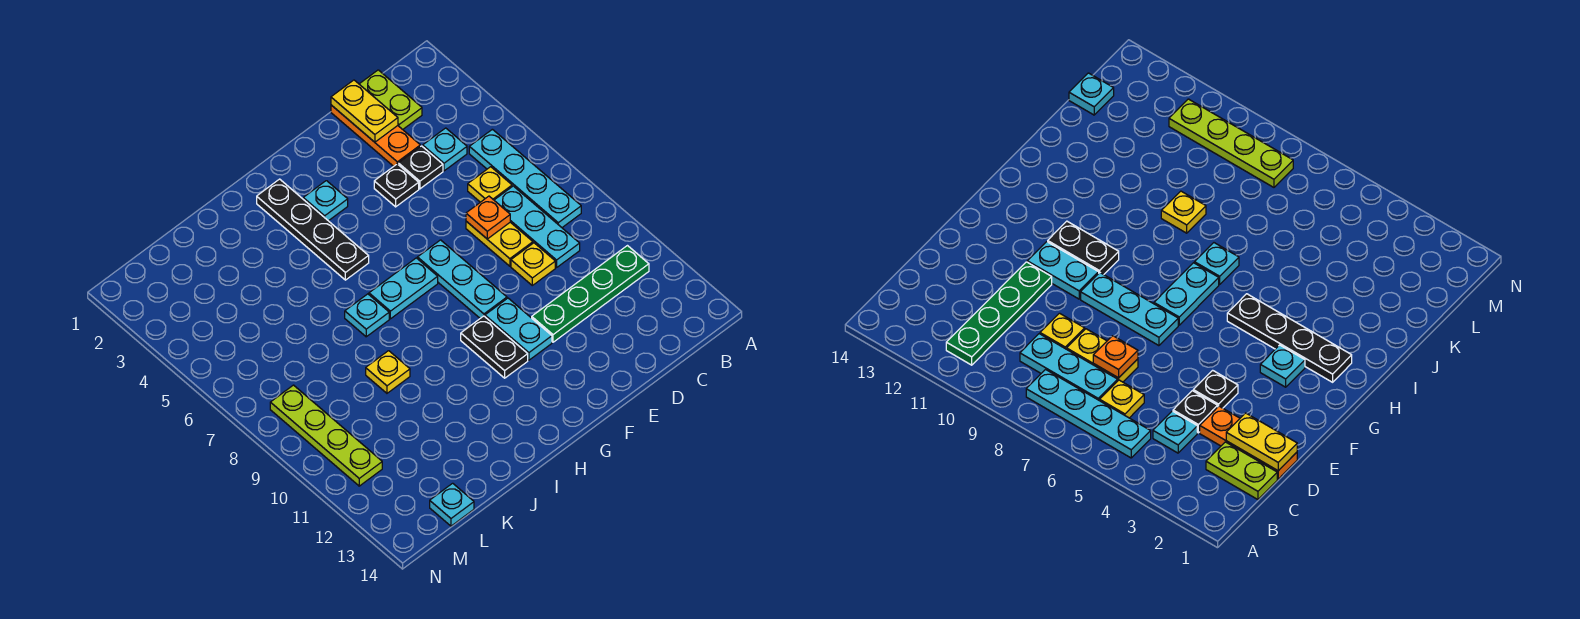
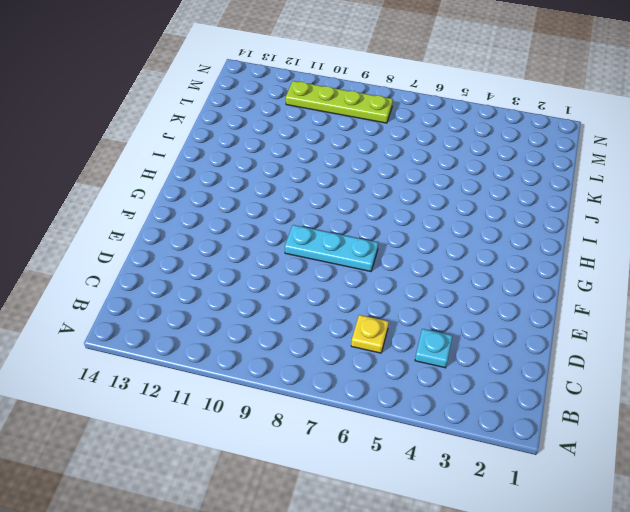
none -> cyan 1x4 plate [469,129,581,227]
none -> green 1x4 plate [532,246,649,342]
none -> lime 1x2 plate [359,70,422,129]

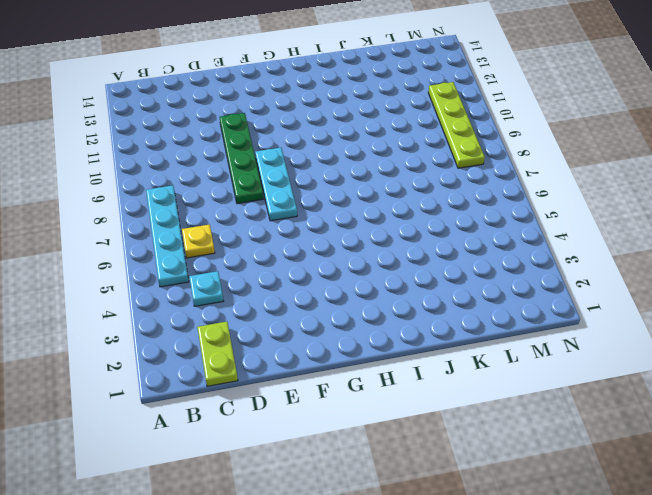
green 1x4 plate [220,113,264,204] -> green 1x4 plate turned to [532,246,649,342]
none -> cyan 1x3 plate [494,186,580,268]
none -> orange 1x3 plate [331,105,420,166]
none -> black 1x1 plate [398,146,443,189]

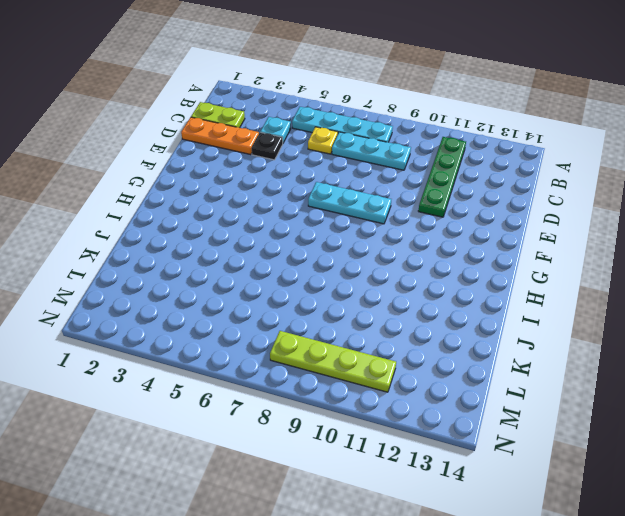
none -> yellow 1x2 plate [466,221,533,266]
none -> yellow 1x1 plate [511,243,555,285]
none -> black 1x1 plate [374,164,419,207]

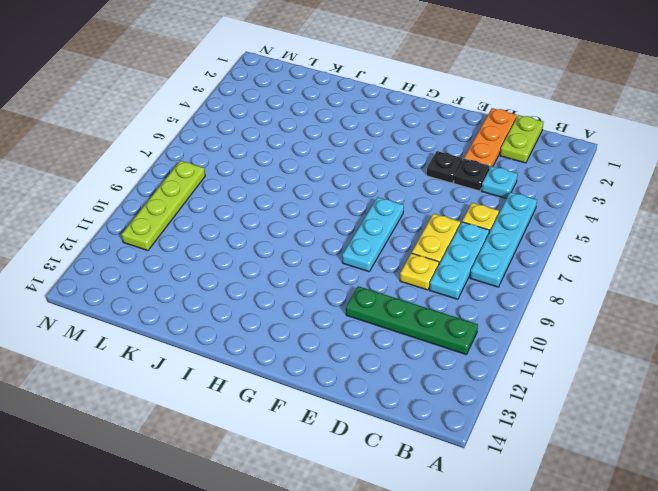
none -> cyan 1x2 plate [485,298,552,360]
none -> cyan 1x1 plate [303,181,348,221]
none -> cyan 1x2 plate [369,258,438,319]

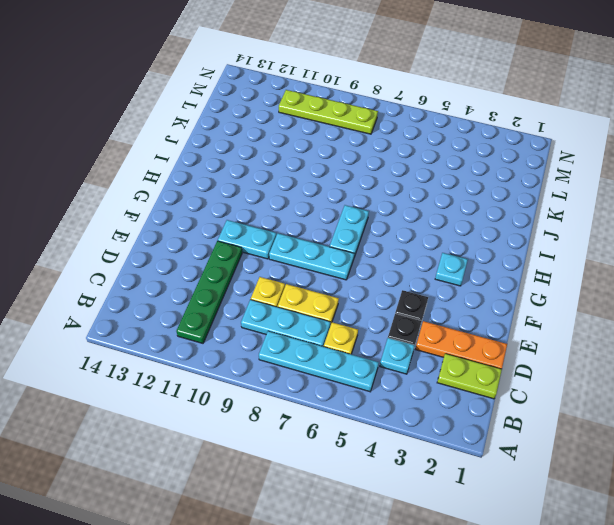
none -> black 1x2 plate [461,316,528,378]
none -> black 1x4 plate [257,179,369,280]
none -> cyan 1x1 plate [345,294,389,337]

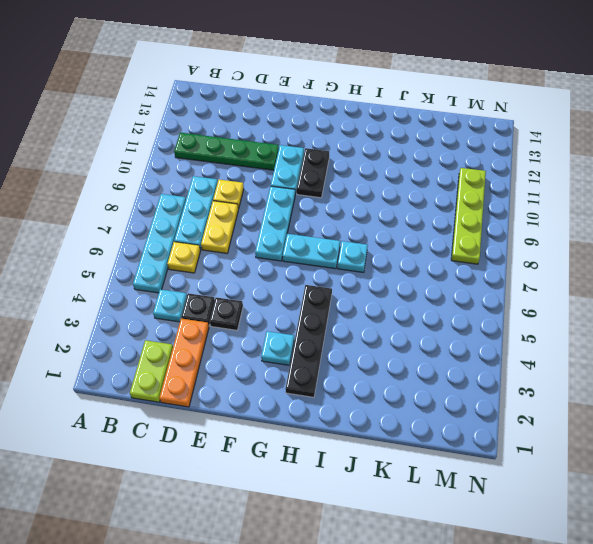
none -> yellow 1x1 plate [366,351,410,393]
none -> cyan 1x1 plate [430,483,474,526]
none -> yellow 1x2 plate [331,80,398,142]

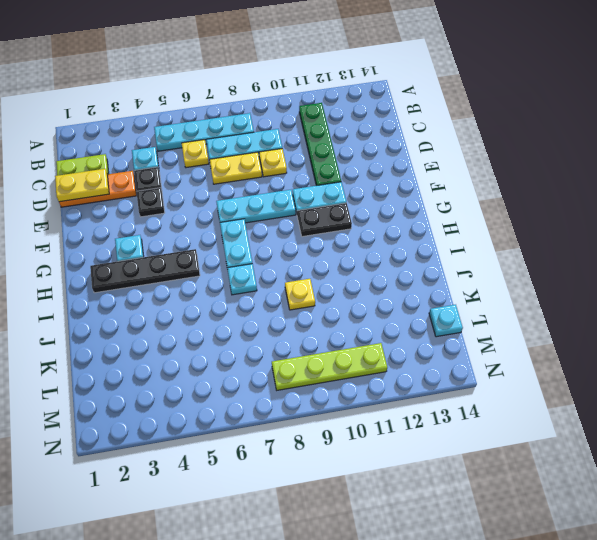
none -> orange 1x1 plate [466,196,510,239]

